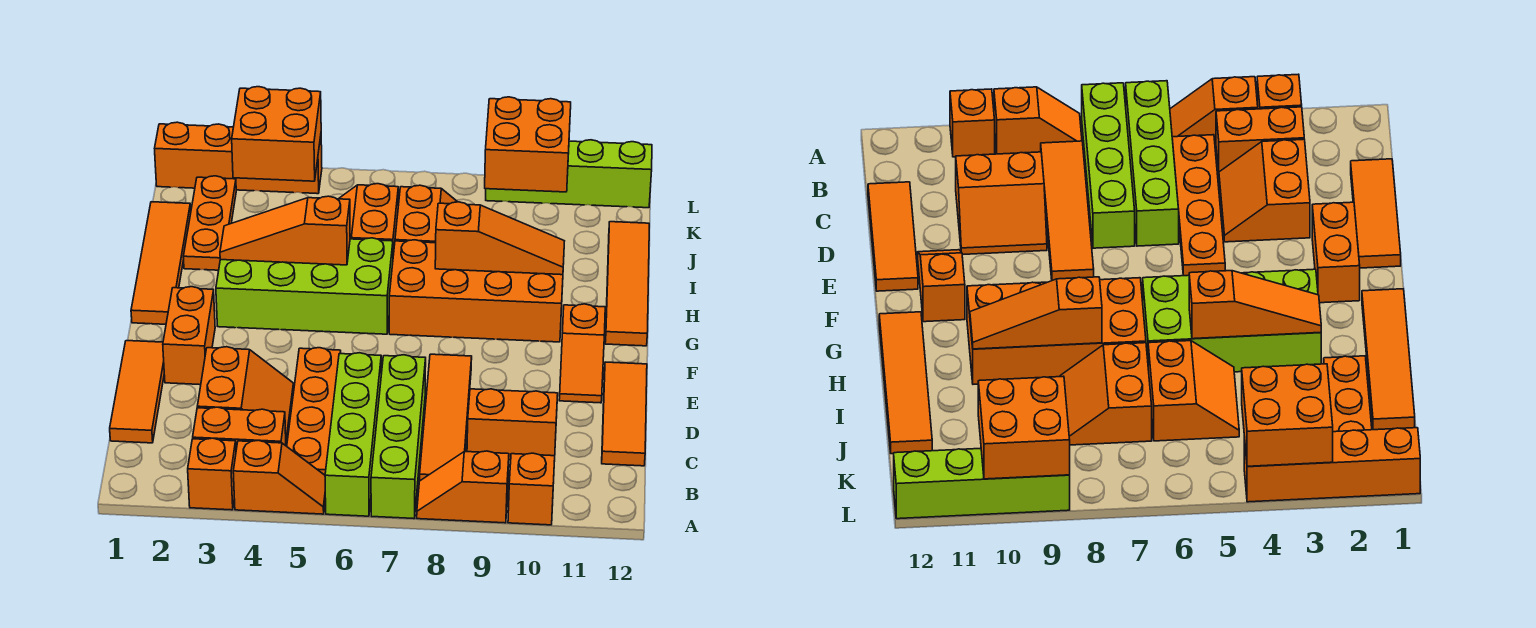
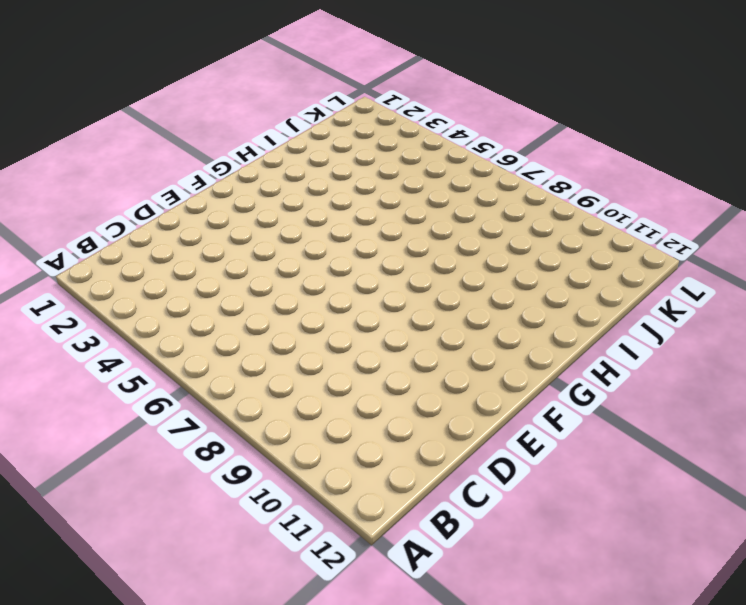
none -> orange 1x1 brick [188,438,236,510]
none -> orange 1x2 slope [233,440,325,514]
none -> lime 1x4 brick [325,353,381,516]

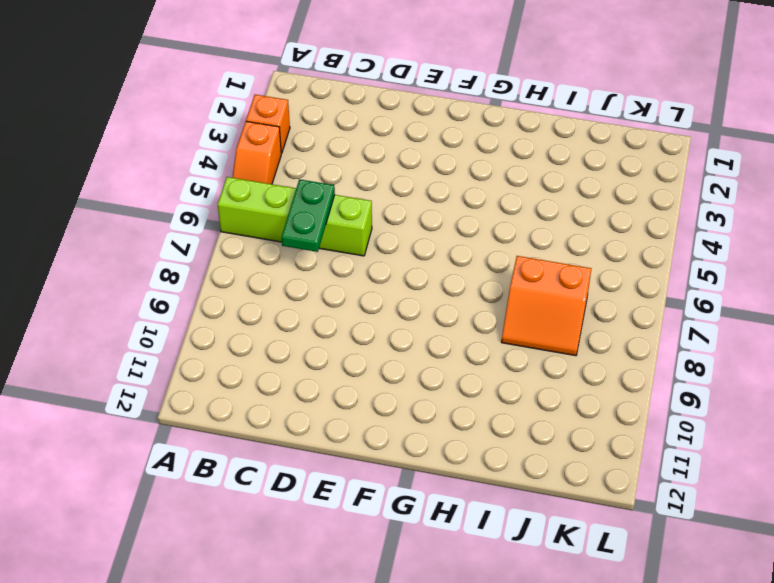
green 1x2 plate [282,179,335,252] -> none
none -> lime 1x4 brick [371,355,426,519]
none -> orange 1x2 slope [417,451,509,523]
none -> orange 1x1 brick [508,453,555,525]

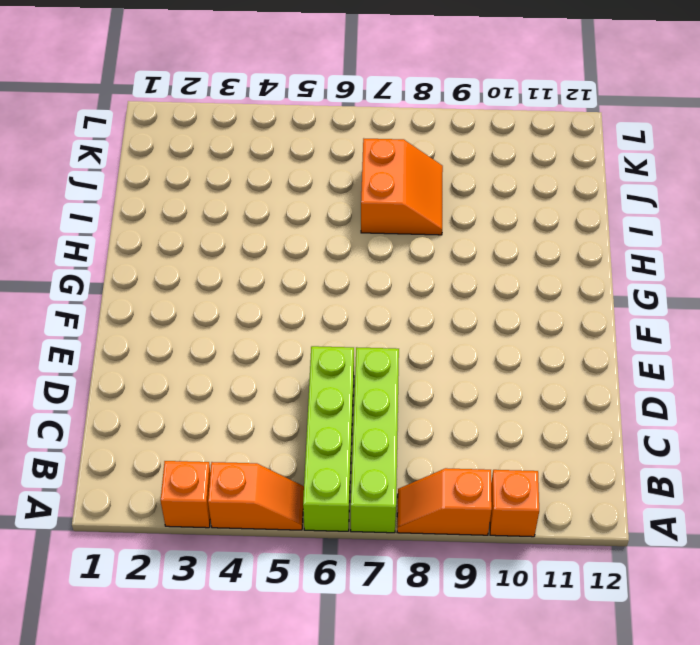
none -> orange 1x2 brick [193,407,286,449]
none -> orange 1x4 plate [287,348,341,475]
none -> orange 1x4 tile [420,354,472,481]

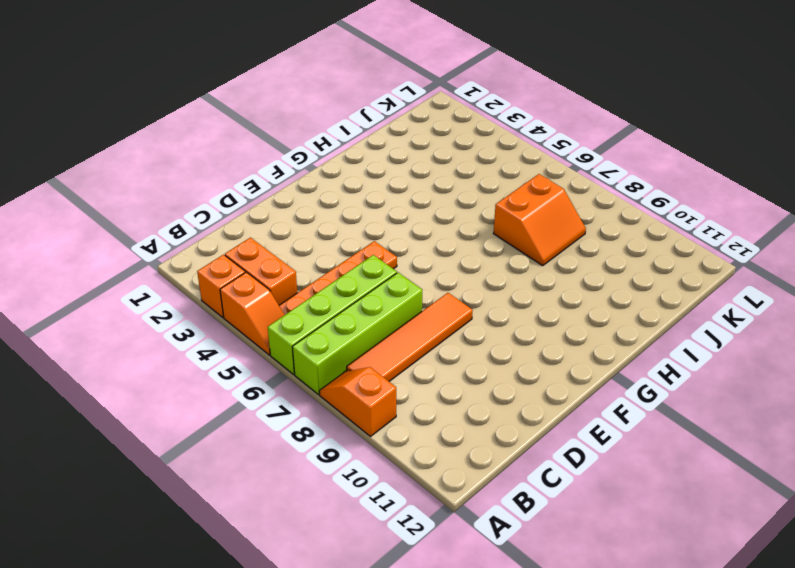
none -> orange 1x1 brick [508,453,555,525]
none -> orange 1x3 tile [110,341,164,443]
none -> orange 2x2 slope [197,347,294,446]

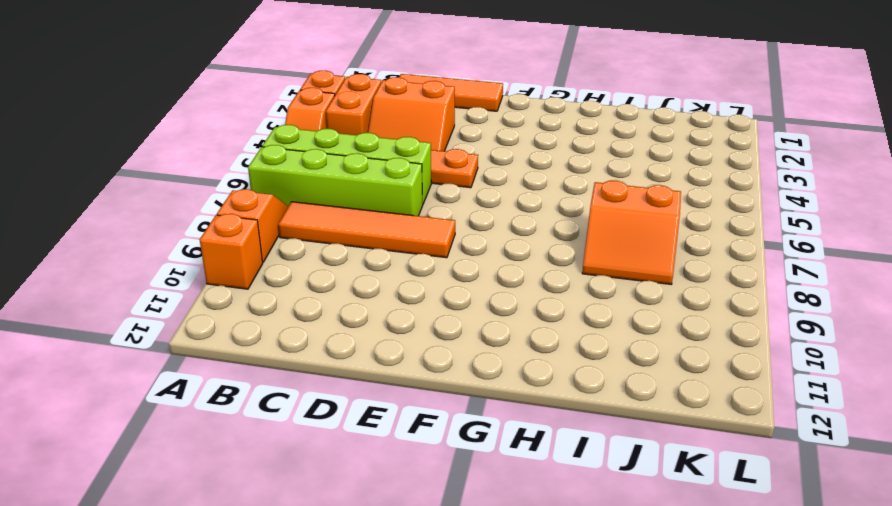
none -> orange 2x2 slope [467,389,558,460]
none -> orange 1x3 tile [602,362,647,466]
none -> orange 1x2 brick [163,287,215,385]

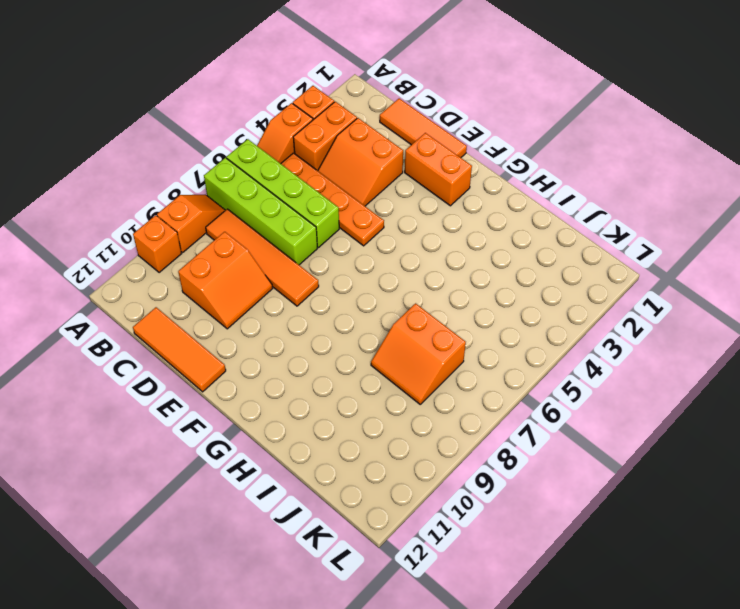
none -> orange 1x2 slope [559,304,605,403]
none -> orange 1x4 tile [131,202,191,324]
none -> lime 2x4 brick [216,238,393,334]

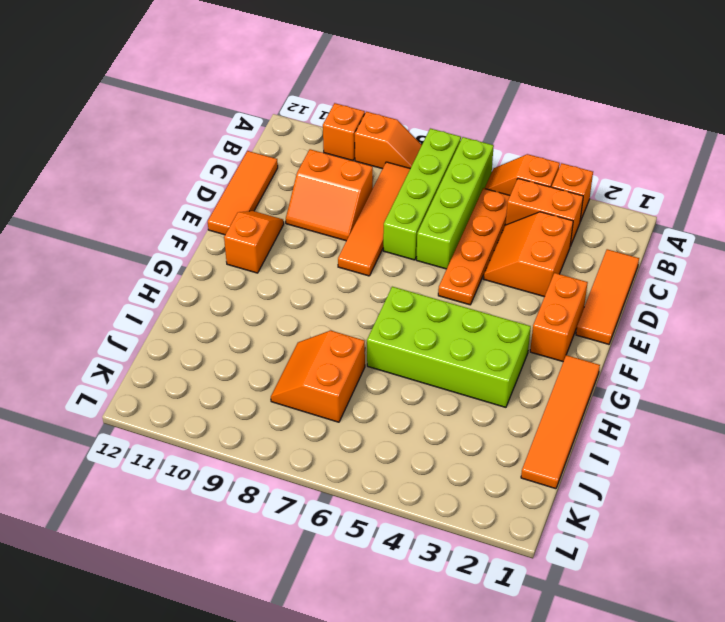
none -> orange 2x4 brick [389,240,563,342]
none -> orange 1x4 tile [605,222,649,346]
none -> orange 1x3 plate [183,176,236,270]

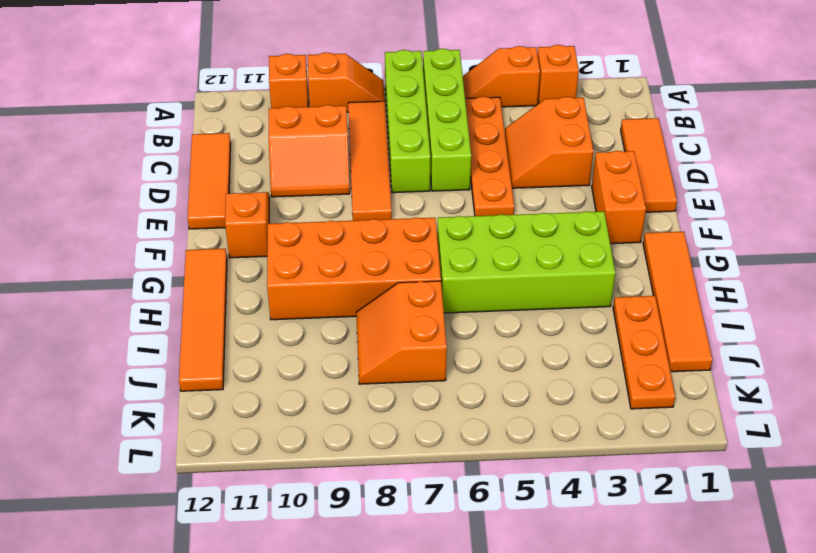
none -> orange 1x2 brick [193,407,286,449]
none -> orange 2x2 slope [339,184,398,255]
none -> orange 1x4 brick [155,122,322,194]

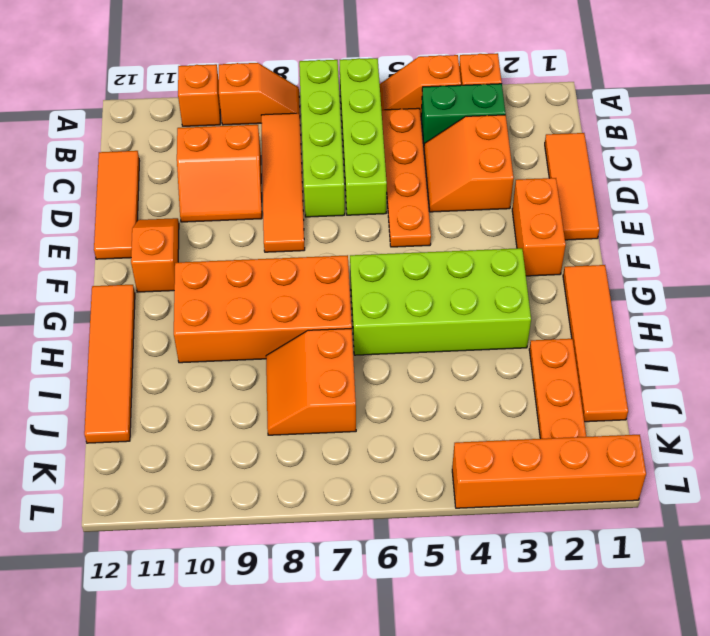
green 1x2 brick [421,84,505,144] -> orange 1x2 brick [193,407,286,449]
none -> orange 2x2 slope [339,184,398,255]
none -> lime 1x4 brick [486,140,652,208]
none -> orange 1x3 slope [220,196,350,265]

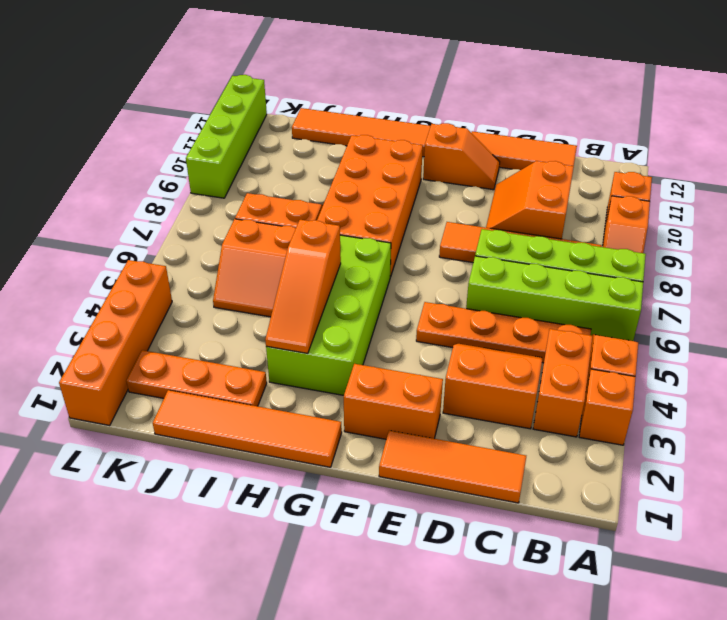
none -> orange 1x3 slope [435,202,564,275]
none -> orange 2x2 brick [232,87,321,181]
none -> orange 2x2 brick [485,97,571,192]

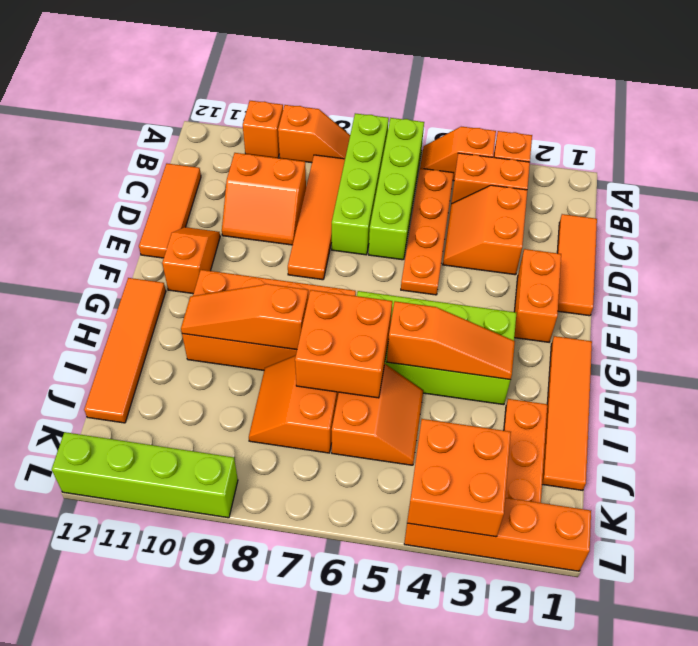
orange 2x2 brick [295,290,392,398] -> orange 2x2 brick moved to [485,97,571,192]

